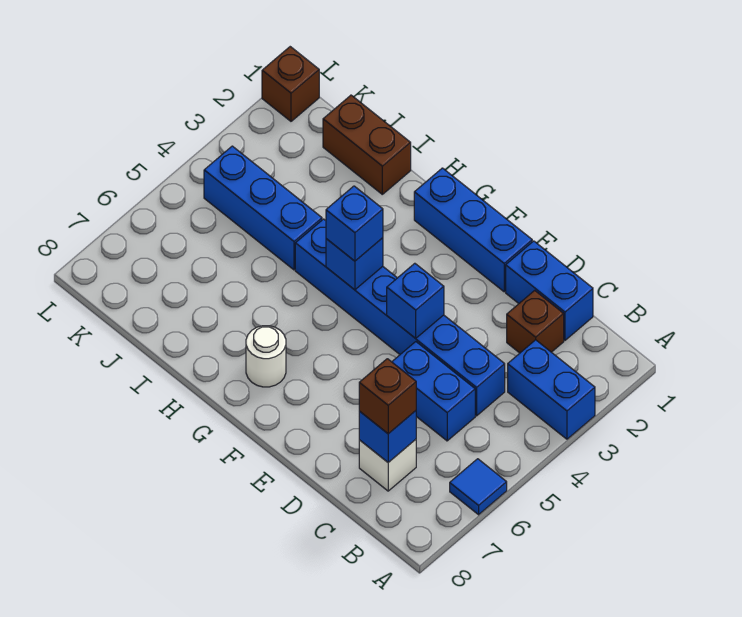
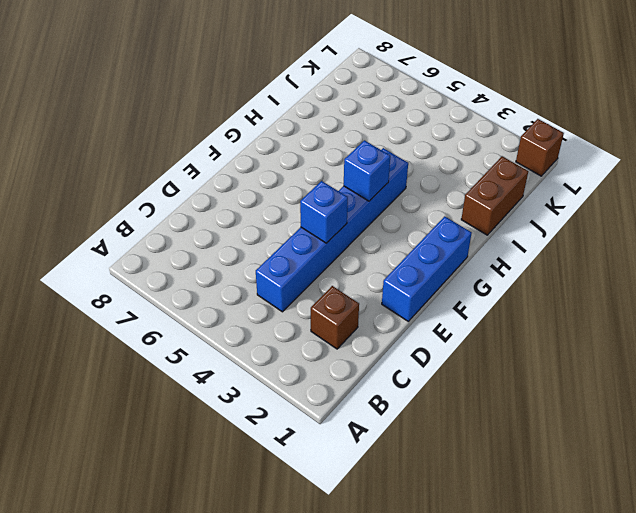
none -> blue 1x2 brick [508,340,595,439]
none -> blue 1x1 tile [450,459,507,515]
none -> blue 1x2 brick [506,241,593,340]

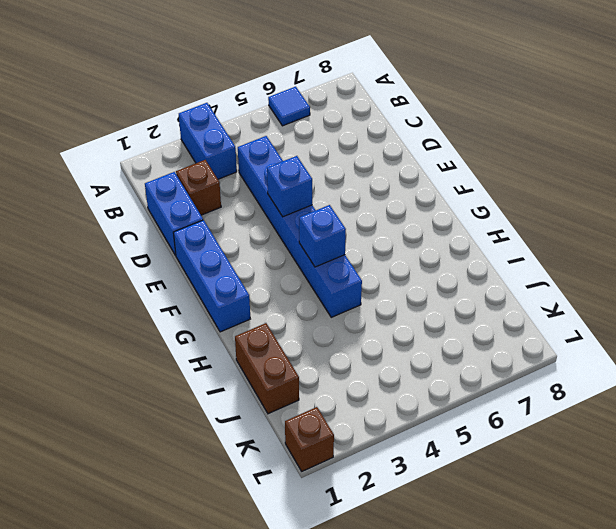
none -> blue 1x2 brick [392,342,475,441]
none -> white 1x1 brick [359,439,416,491]
none -> white 1x1 round brick [246,326,286,387]

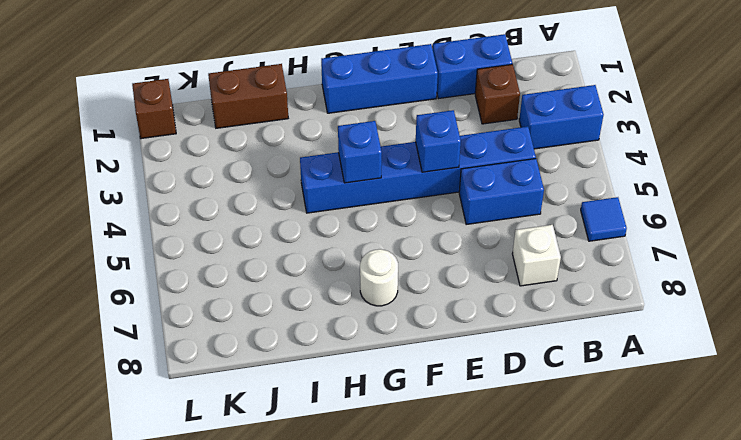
none -> blue 1x3 brick [204,146,322,270]
none -> blue 1x1 brick [359,411,416,462]
none -> brown 1x1 brick [359,359,416,434]

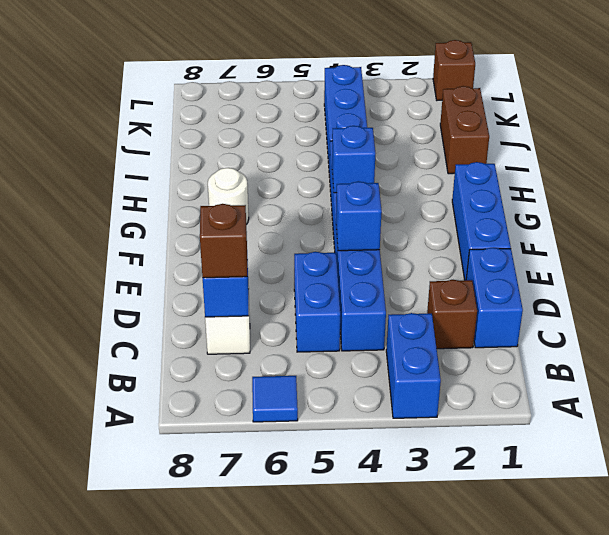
none -> blue 1x1 brick [326,186,383,261]

